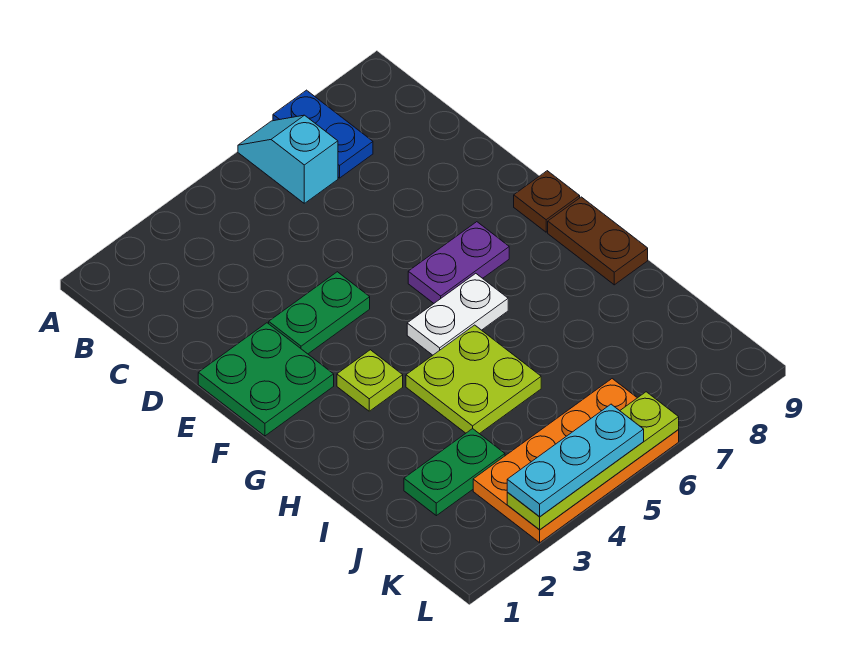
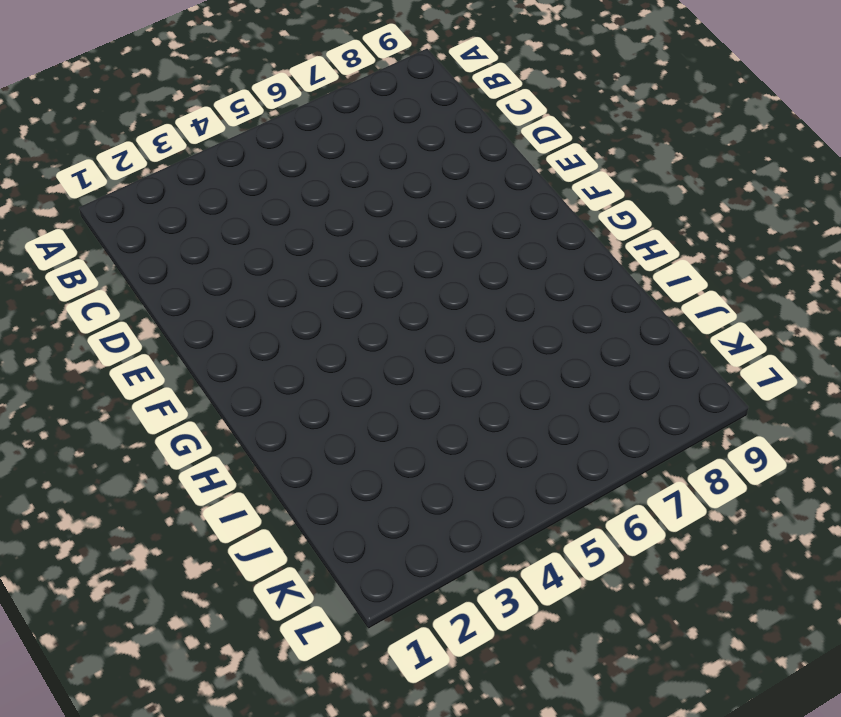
none -> cyan 1x2 slope [238,115,338,203]
none -> blue 1x2 plate [273,90,373,178]
none -> green 2x2 plate [198,323,334,436]

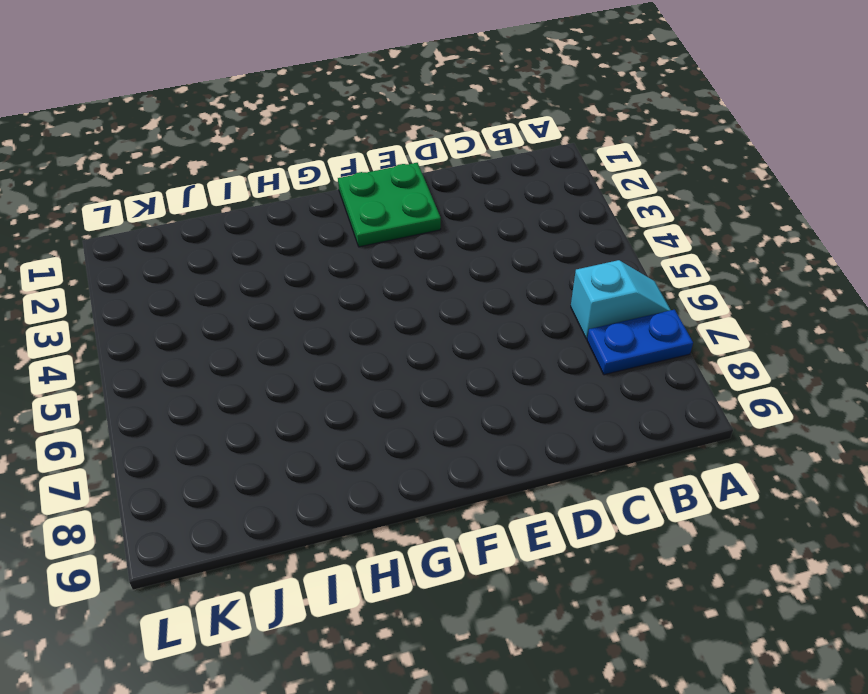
none -> green 1x2 plate [269,272,370,354]
none -> purple 1x2 plate [408,222,509,303]
none -> brown 1x1 plate [514,171,580,232]

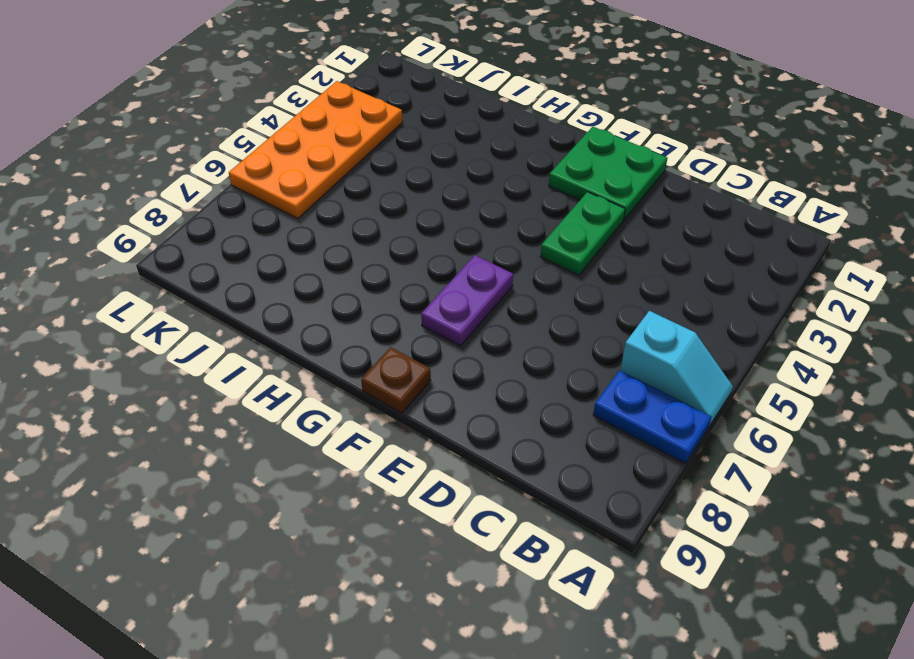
none -> lime 1x1 plate [337,350,403,411]
none -> white 1x2 plate [407,273,508,355]
none -> brown 1x2 plate [548,197,648,285]

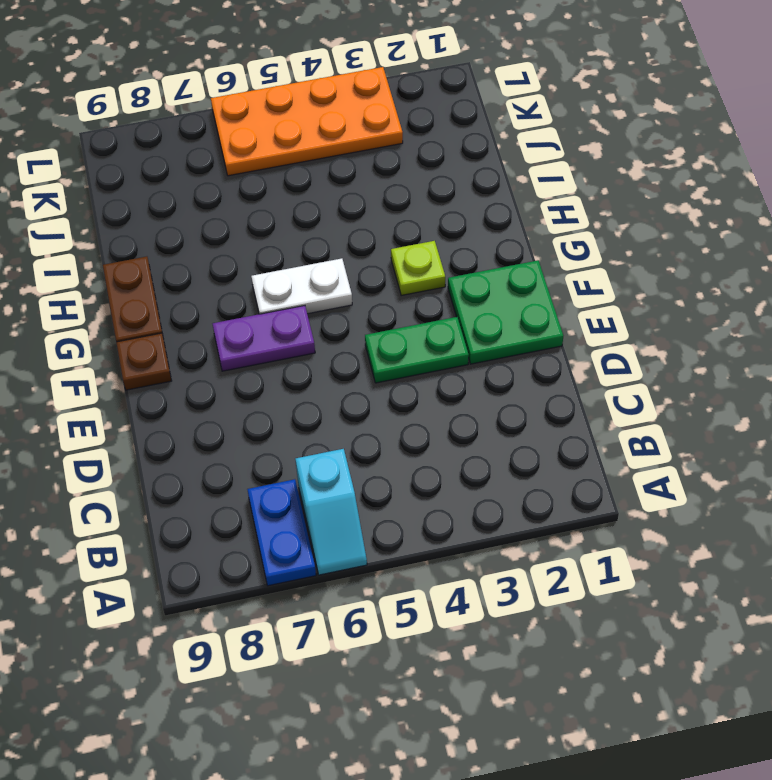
none -> lime 2x2 plate [406,325,541,434]
none -> green 1x2 plate [404,429,505,516]
none -> lime 1x4 plate [507,392,679,529]

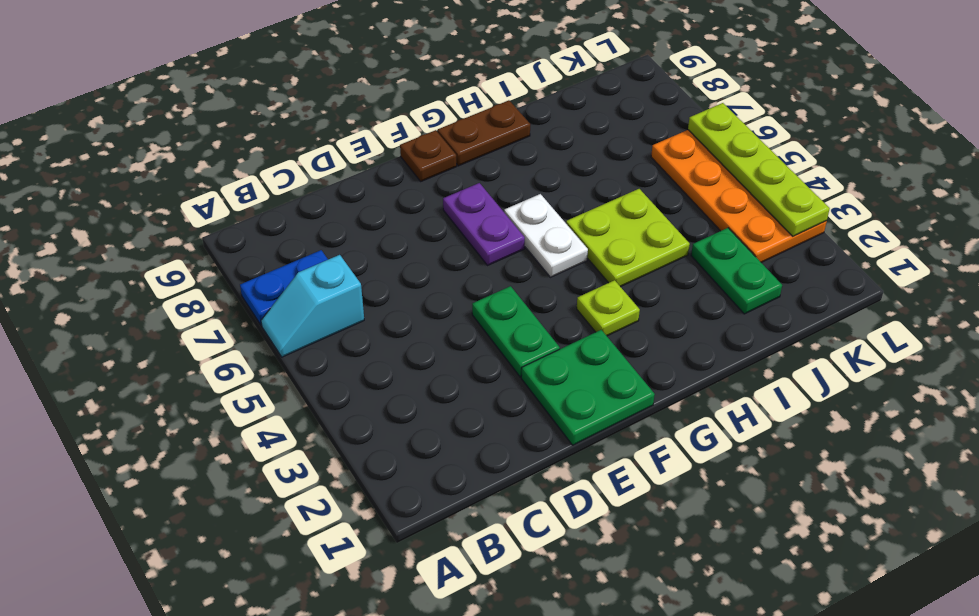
none -> cyan 1x3 plate [507,404,644,516]

